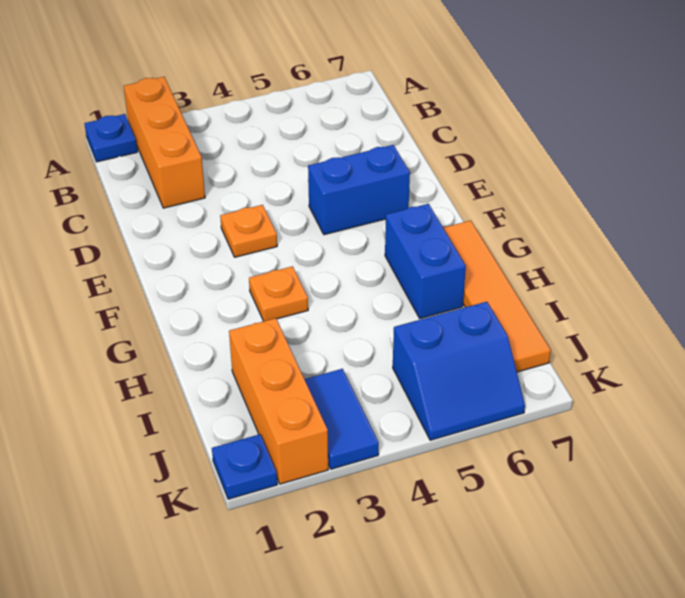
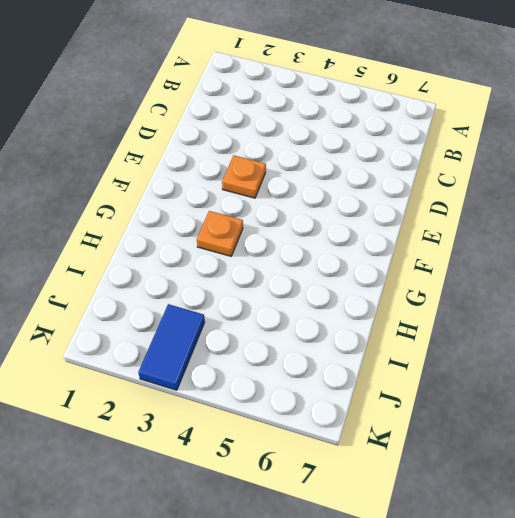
none -> blue 1x1 plate [84,114,137,162]
none -> orange 1x3 brick [124,77,205,208]

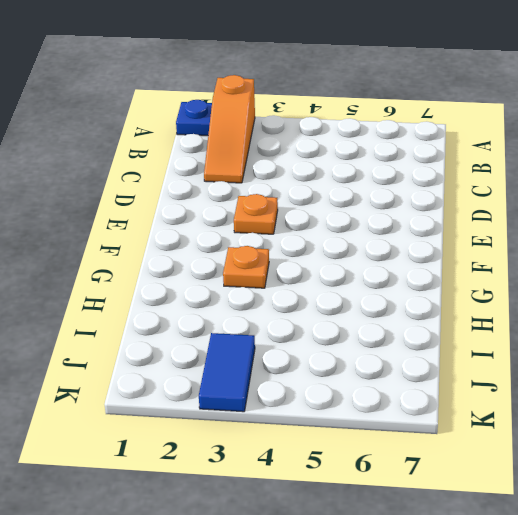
orange 1x3 slope [204,75,255,183] -> orange 1x3 brick [124,77,205,208]
none -> blue 1x2 brick [308,145,410,235]
none -> blue 1x2 brick [385,204,466,319]

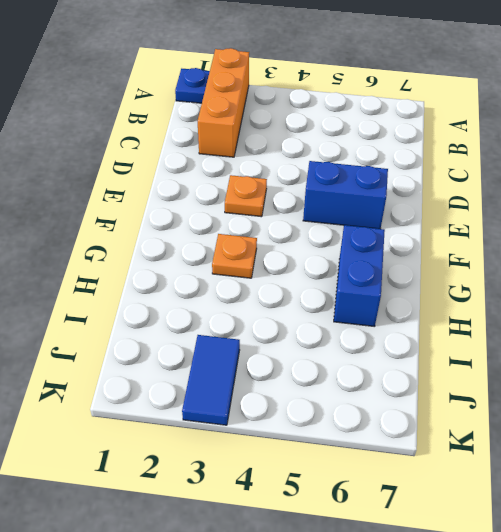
none -> orange 1x4 tile [443,221,551,372]
none -> orange 1x3 brick [229,318,328,484]

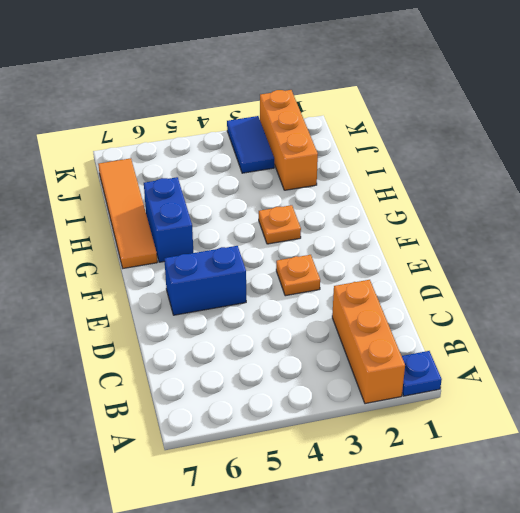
none -> blue 2x2 slope [393,302,525,440]
none -> blue 1x1 plate [212,434,277,499]

